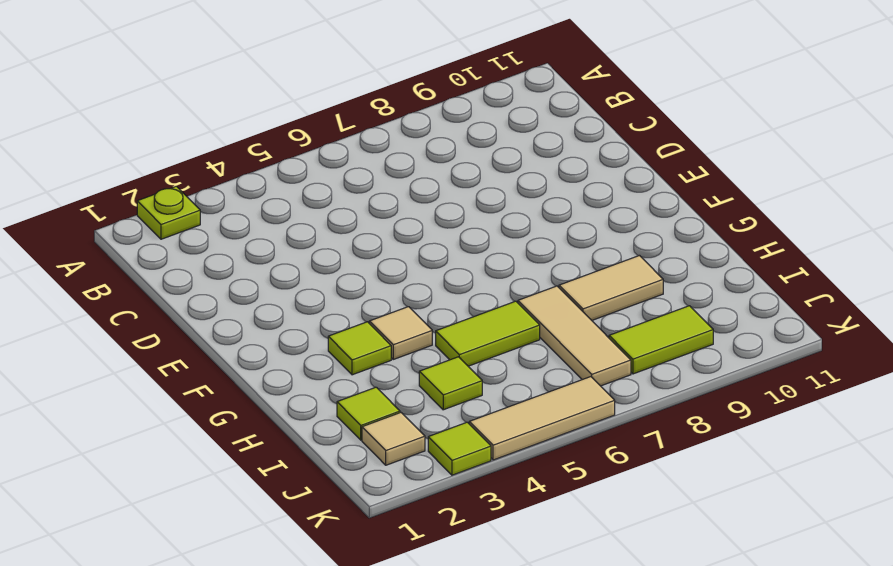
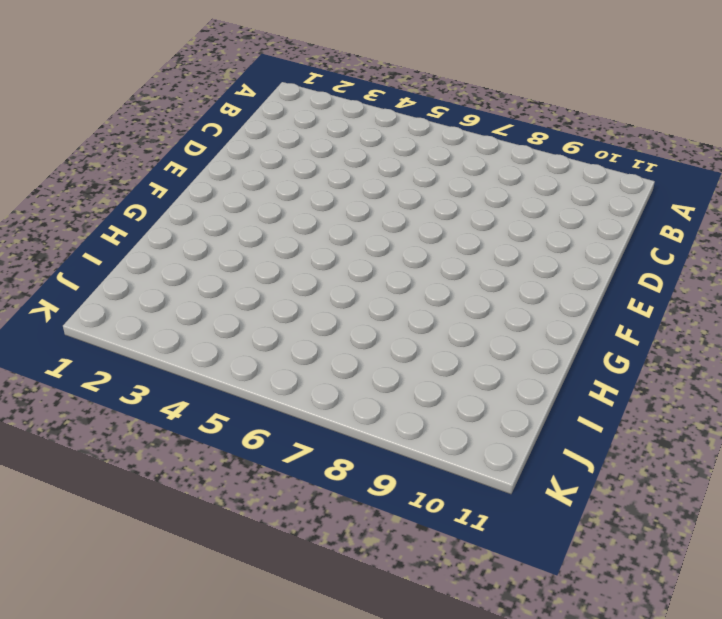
none -> lime 1x1 plate [137,186,200,239]
none -> lime 1x1 tile [328,322,391,375]
none -> tan 1x1 tile [369,307,432,359]

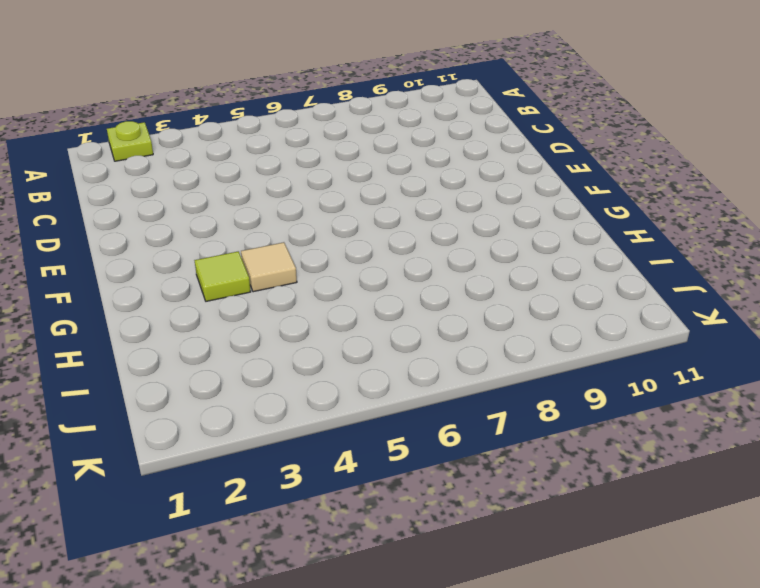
none -> lime 1x2 tile [436,301,540,366]
none -> tan 1x3 tile [518,286,631,386]
none -> tan 1x2 tile [559,256,663,320]

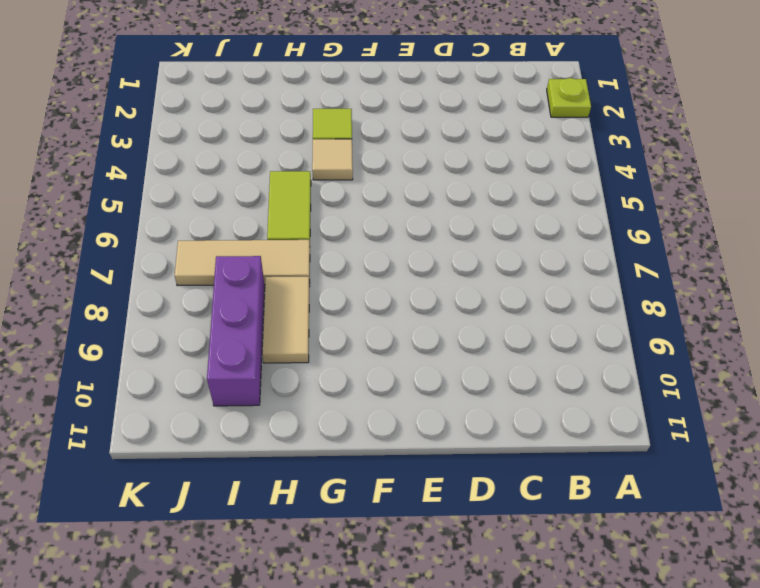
purple 1x3 brick [207,256,265,406] -> none
none -> lime 1x1 tile [337,387,400,440]
none -> lime 1x1 tile [419,357,482,410]
none -> tan 1x1 tile [362,413,425,465]

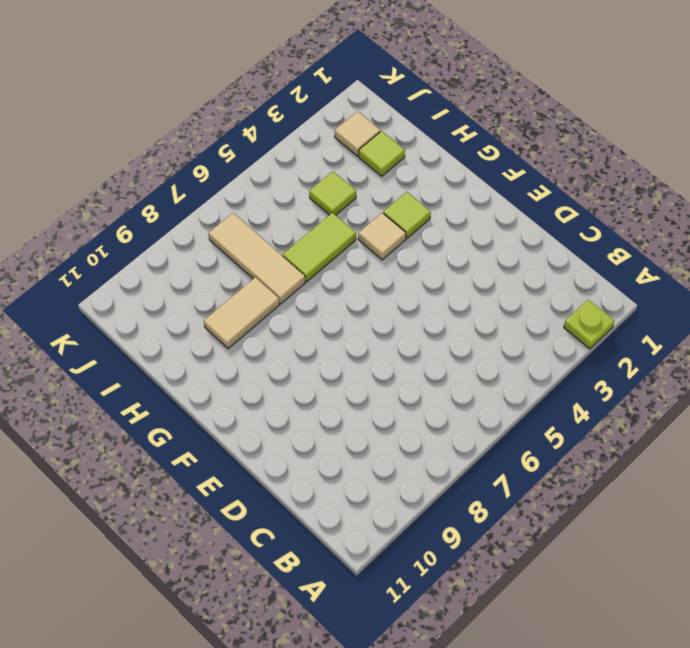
none -> lime 1x2 tile [609,306,713,374]
none -> lime 1x1 tile [428,422,491,475]
none -> tan 1x3 tile [469,377,615,460]

